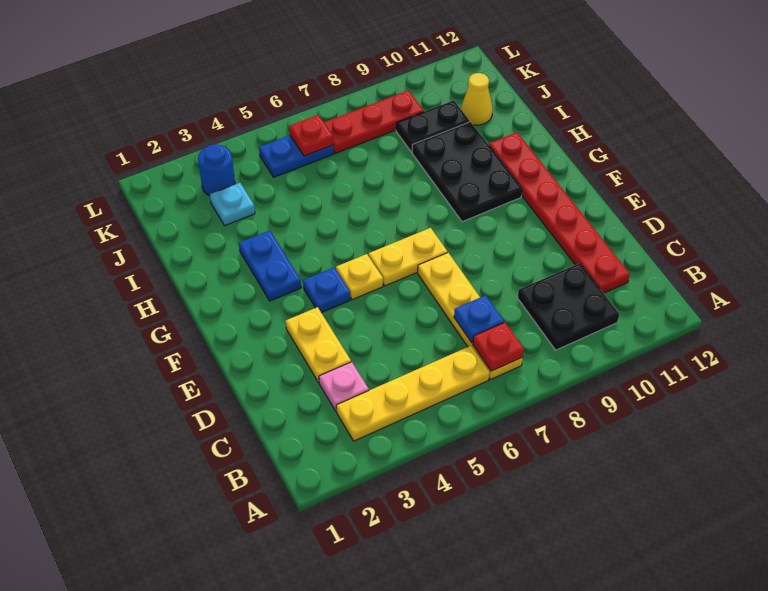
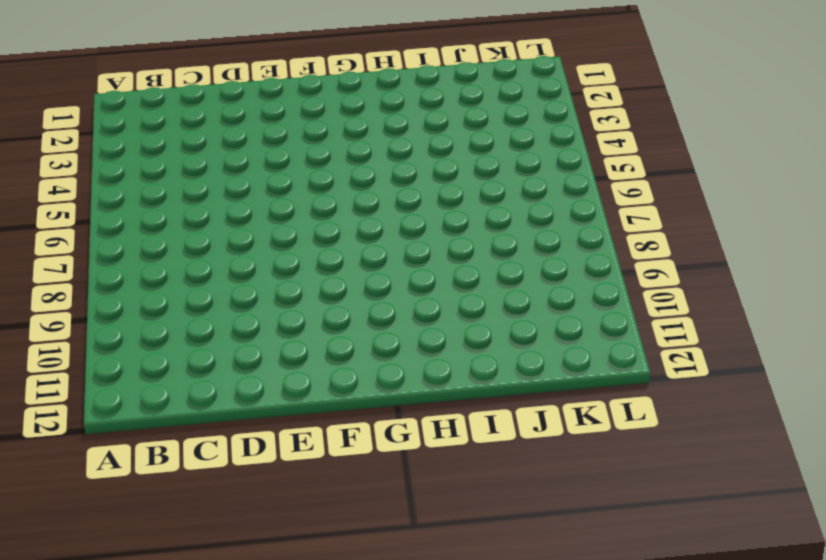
none -> yellow 1x4 plate [336,346,489,441]
none -> yellow 1x4 plate [418,253,523,380]
none -> black 2x2 plate [518,263,619,350]

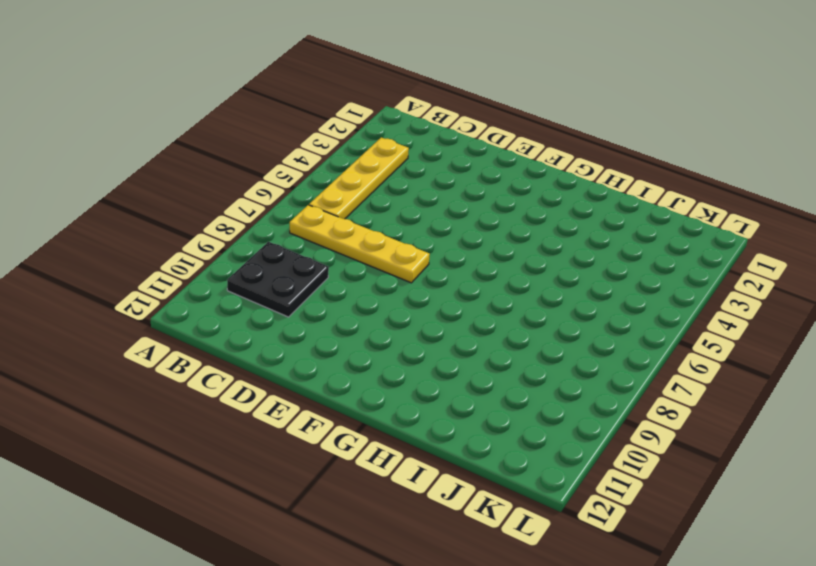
none -> pink 1x1 plate [319,362,369,411]
none -> red 1x6 plate [489,132,630,293]
none -> yellow 1x2 plate [286,307,351,383]

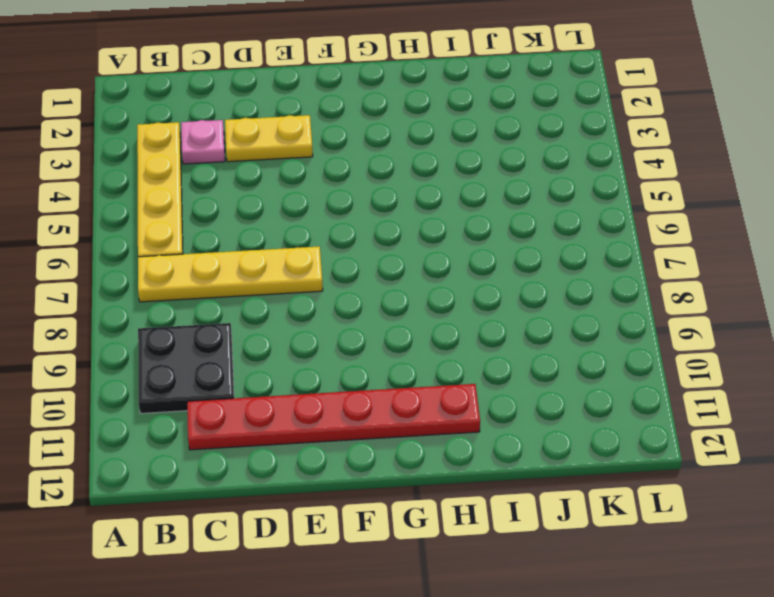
none -> blue 1x1 plate [303,268,351,313]
none -> yellow 1x1 plate [336,254,383,300]
none -> yellow 1x2 plate [369,228,447,286]

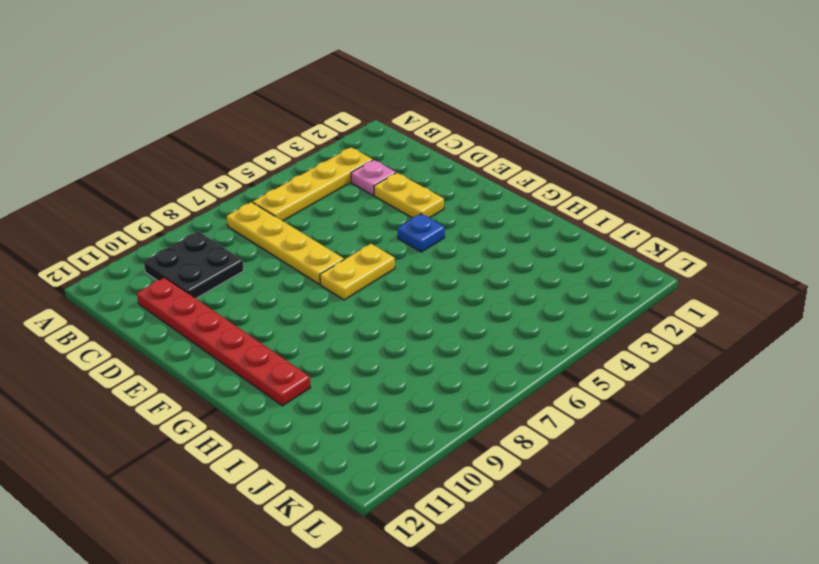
none -> yellow 1x1 plate [336,254,383,300]
none -> blue 1x2 plate [239,231,301,301]
none -> black 2x3 plate [412,122,522,222]

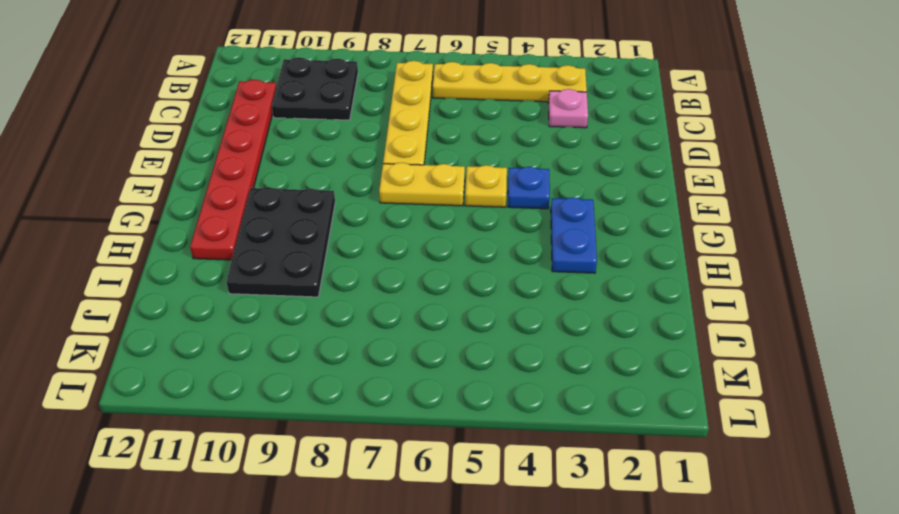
none -> yellow 1x2 plate [286,307,351,383]
none -> cyan 1x1 plate [210,183,255,226]
none -> black 1x2 plate [396,100,470,152]

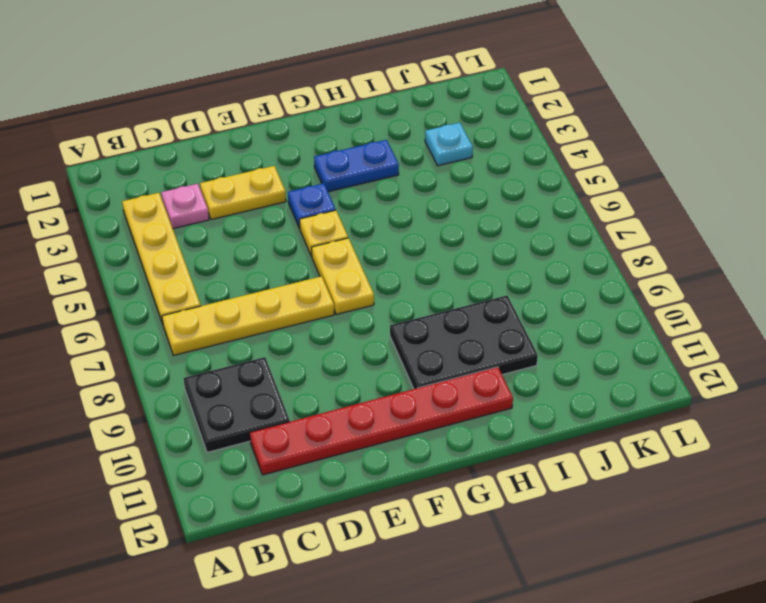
none -> black 1x2 plate [396,100,470,152]
none -> yellow 1x1 cone [461,73,493,125]
none -> blue 1x1 round brick [198,144,235,196]

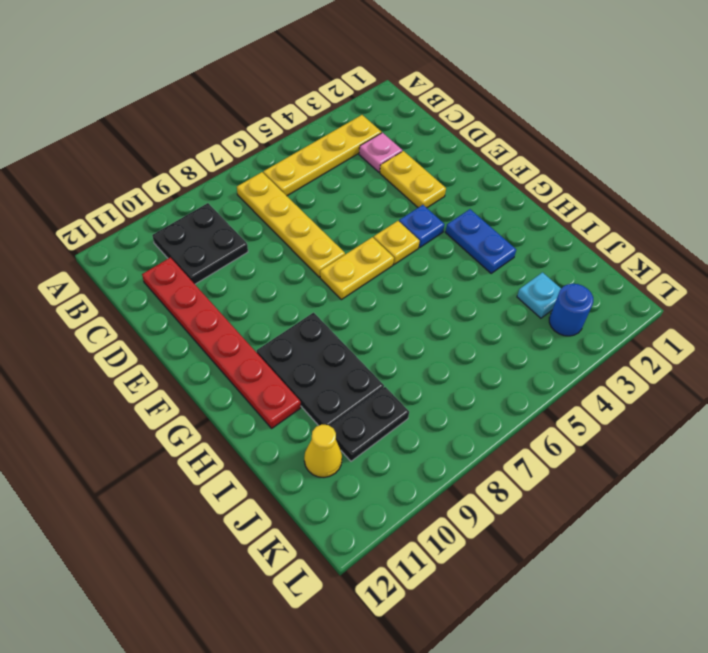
none -> blue 1x2 plate [259,135,334,177]
none -> red 1x3 plate [324,90,424,153]
none -> red 1x1 plate [473,322,524,371]

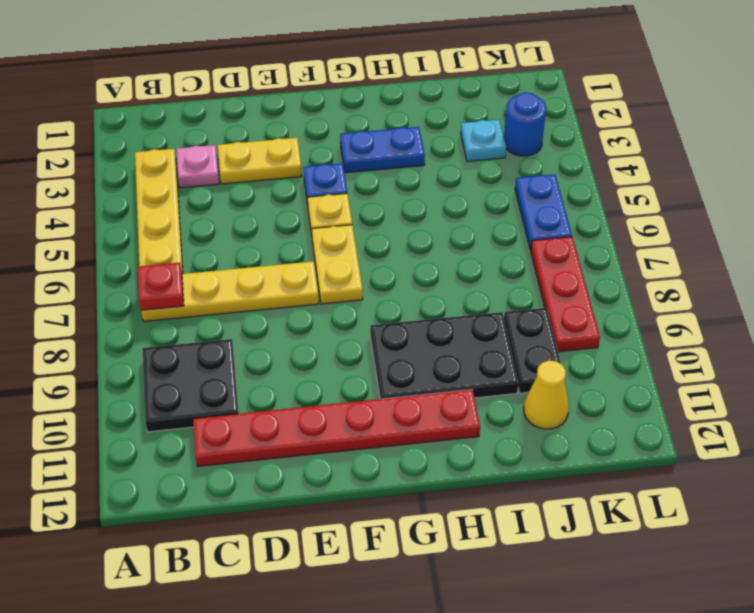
none -> blue 1x1 plate [454,295,504,343]
none -> red 1x1 plate [289,115,333,156]

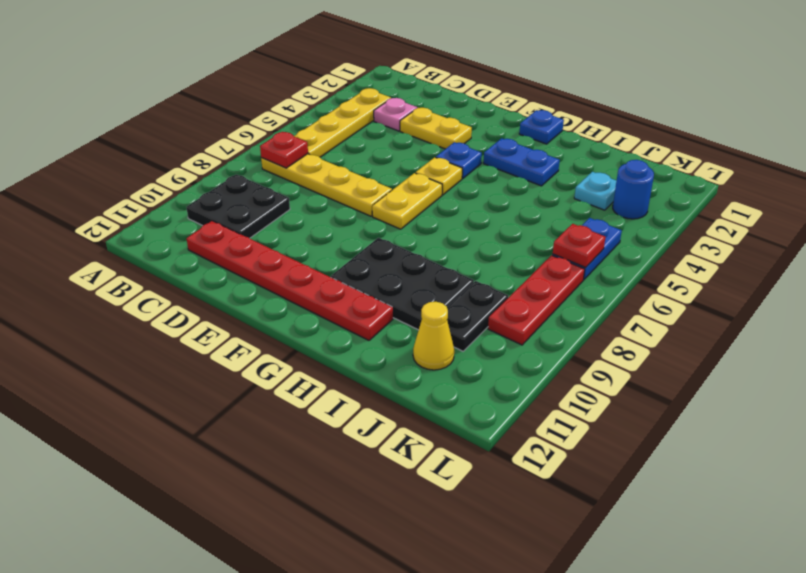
blue 1x1 plate [519,110,564,144] -> blue 1x1 plate moved to [454,295,504,343]

